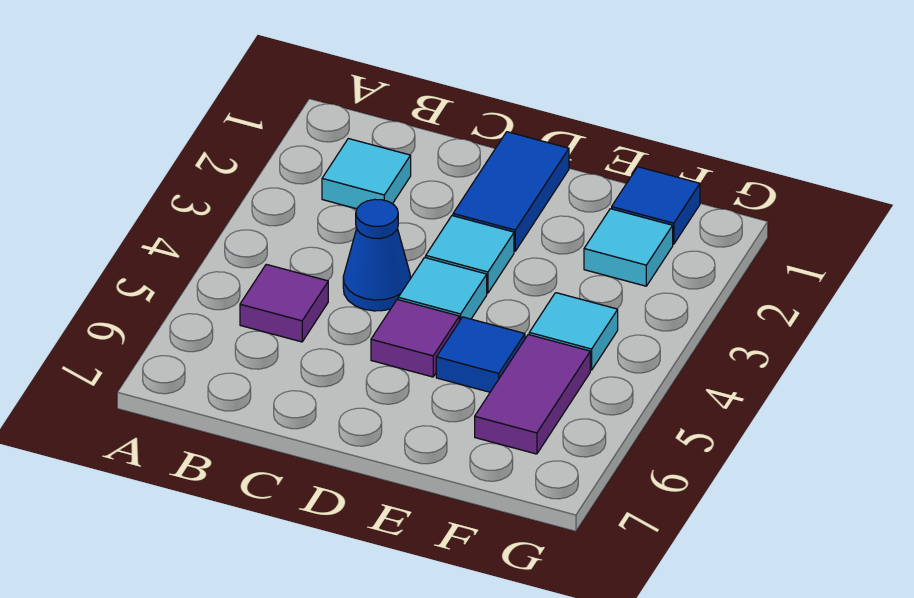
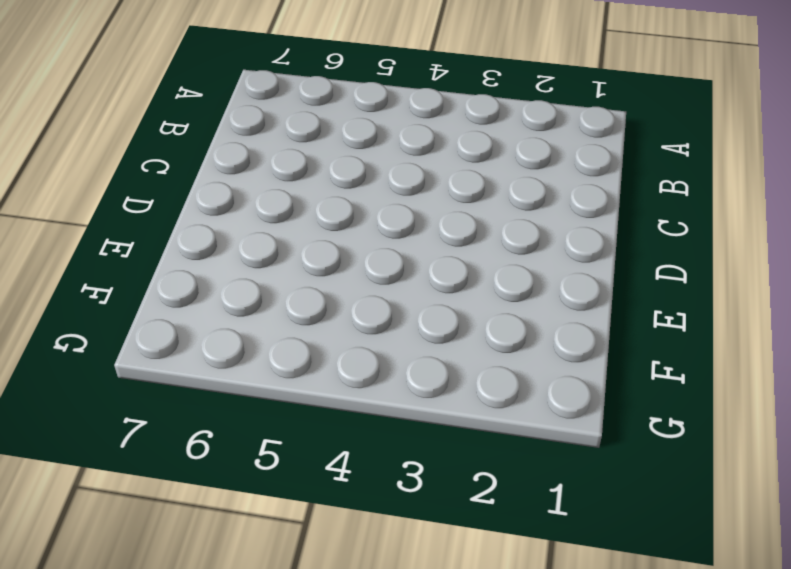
none -> cyan 1x1 tile [322,139,411,209]
none -> purple 1x1 tile [240,264,328,342]
none -> blue 1x1 cone [343,199,411,311]

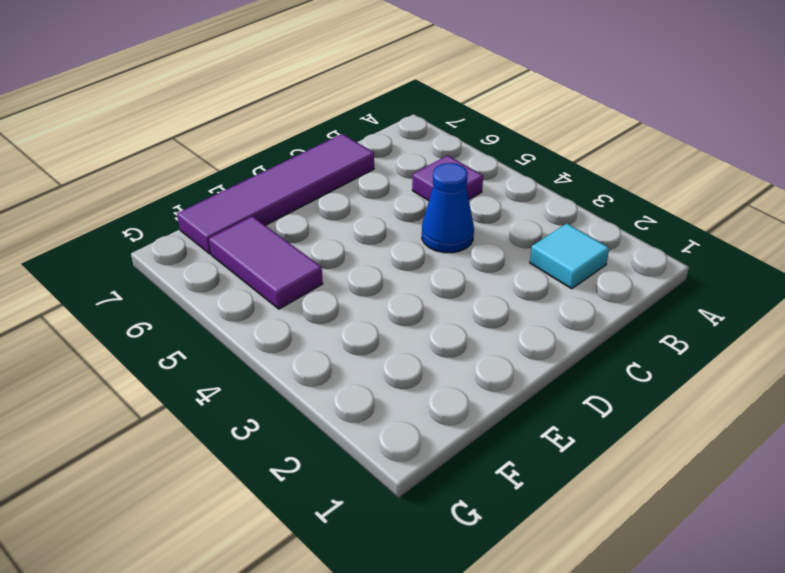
purple 1x4 tile [177,134,374,254] -> none
none -> blue 1x2 tile [453,132,569,251]
none -> cyan 1x1 tile [426,216,514,293]
none -> cyan 1x1 tile [398,258,487,321]

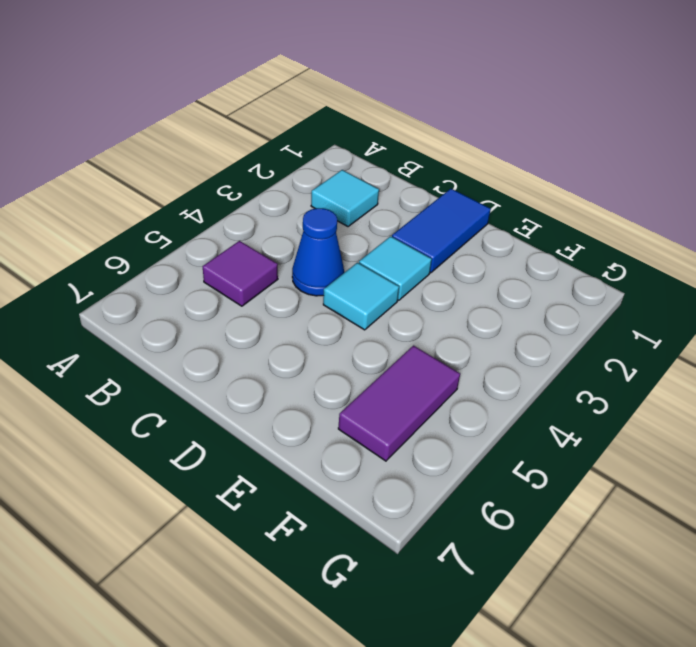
none -> purple 1x1 tile [371,299,459,377]
none -> blue 1x1 tile [436,317,525,392]
none -> blue 1x1 tile [612,167,700,244]

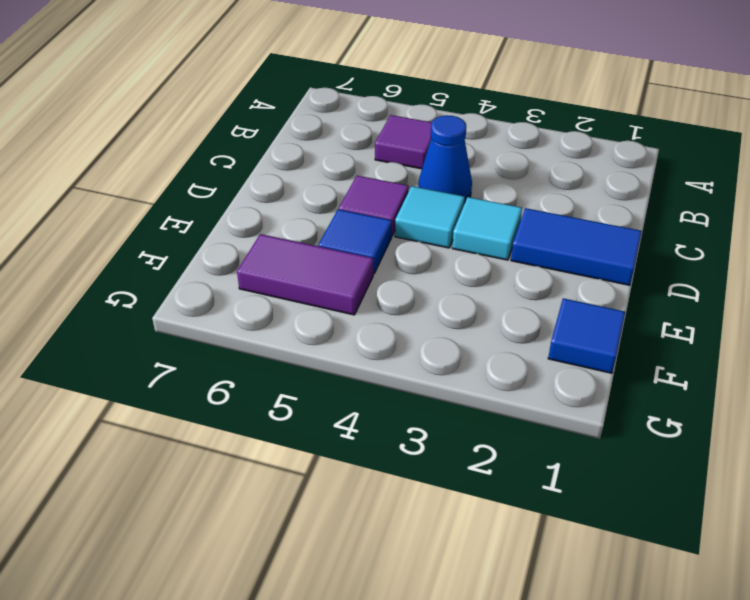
none -> cyan 1x1 tile [322,139,411,209]
none -> cyan 1x1 tile [584,209,673,286]
none -> cyan 1x1 tile [529,293,618,370]

